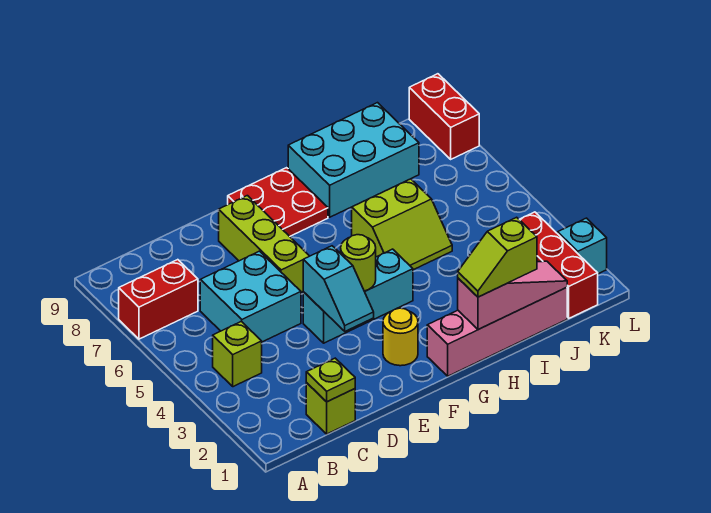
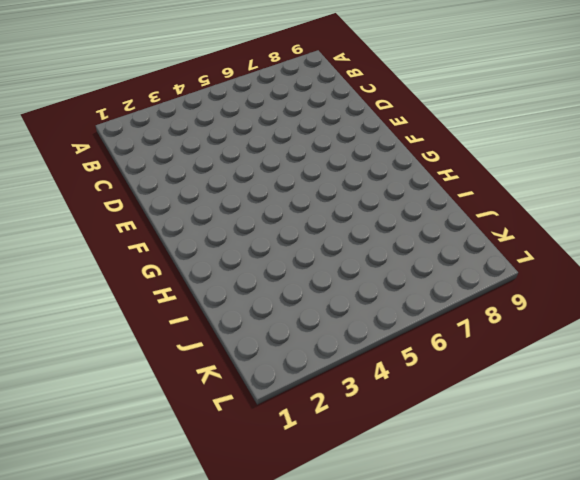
none -> red 1x2 brick [119,260,198,339]
none -> lime 1x1 brick [213,321,262,387]
none -> lime 1x1 brick [306,383,355,434]

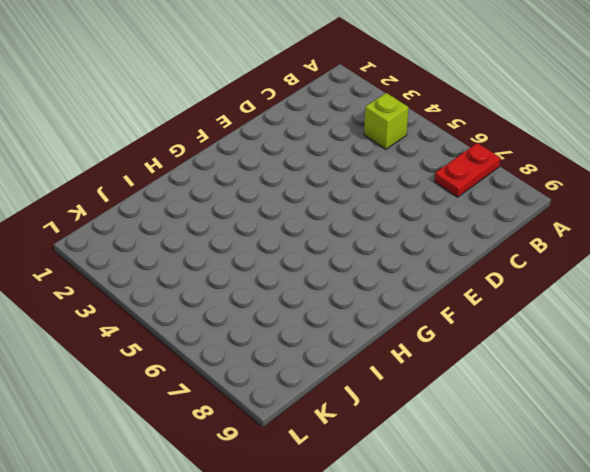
red 1x2 plate [434,143,501,197] -> red 1x2 brick [119,260,198,339]
none -> lime 1x1 brick [306,383,355,434]
none -> cyan 2x2 brick [200,251,301,342]
none -> cyan 1x3 brick [303,249,413,343]

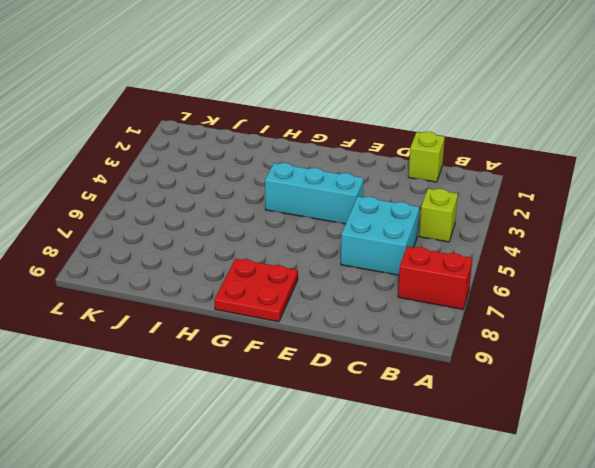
none -> lime 1x3 brick [219,196,309,292]
none -> yellow 1x1 round brick [383,308,418,366]
none -> pink 1x4 brick [427,287,567,376]

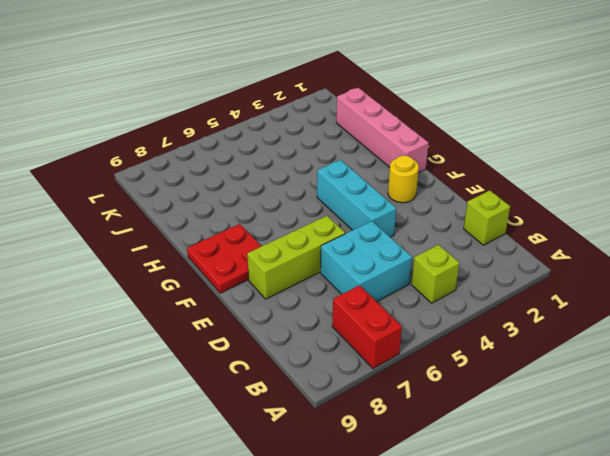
none -> lime 2x2 slope [352,179,452,270]
none -> cyan 2x3 brick [288,103,419,217]
none -> red 1x3 brick [519,212,598,318]

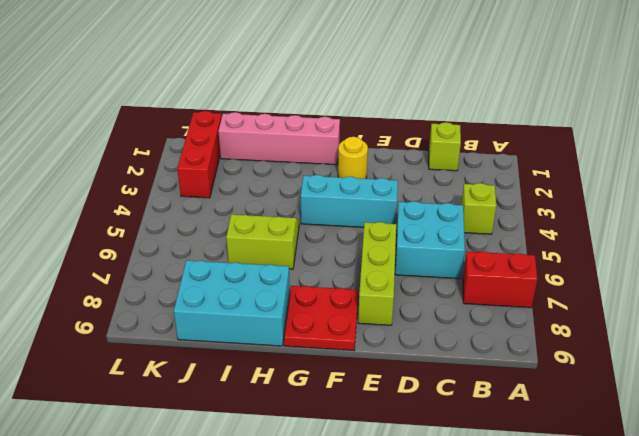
none -> cyan 1x1 brick [558,218,607,274]
none -> red 1x2 brick [409,74,479,159]
none -> lime 1x1 plate [306,358,355,402]

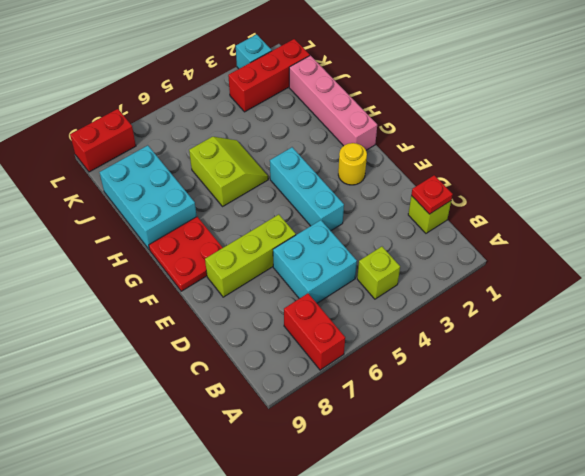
red 1x1 plate [411,175,453,214] -> lime 1x1 plate [306,358,355,402]
none -> cyan 1x2 slope [303,246,374,331]
none -> lime 1x1 round brick [341,235,376,291]
none -> pink 1x3 slope [458,261,567,330]

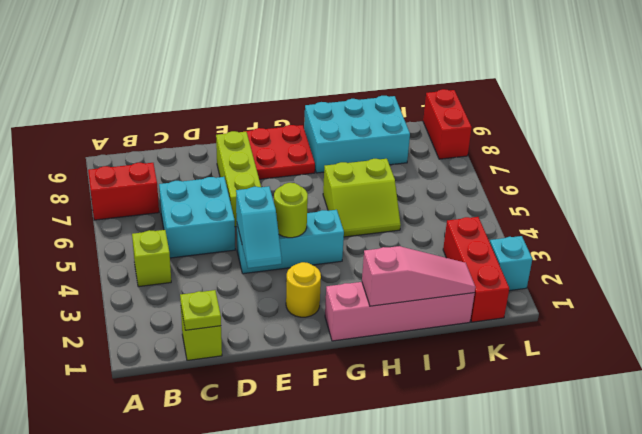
none -> lime 1x2 slope [458,217,537,297]

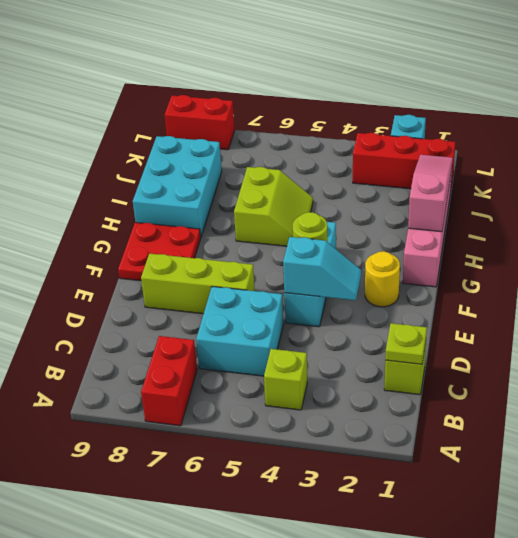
none -> lime 1x2 slope [458,217,537,297]

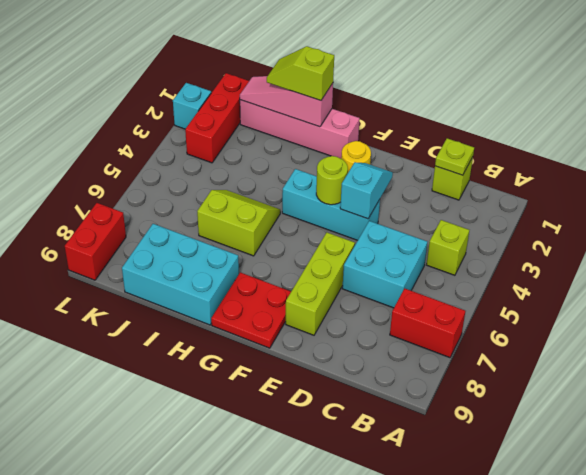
lime 1x2 slope [267,46,334,101] -> lime 1x2 slope turned to [458,217,537,297]

